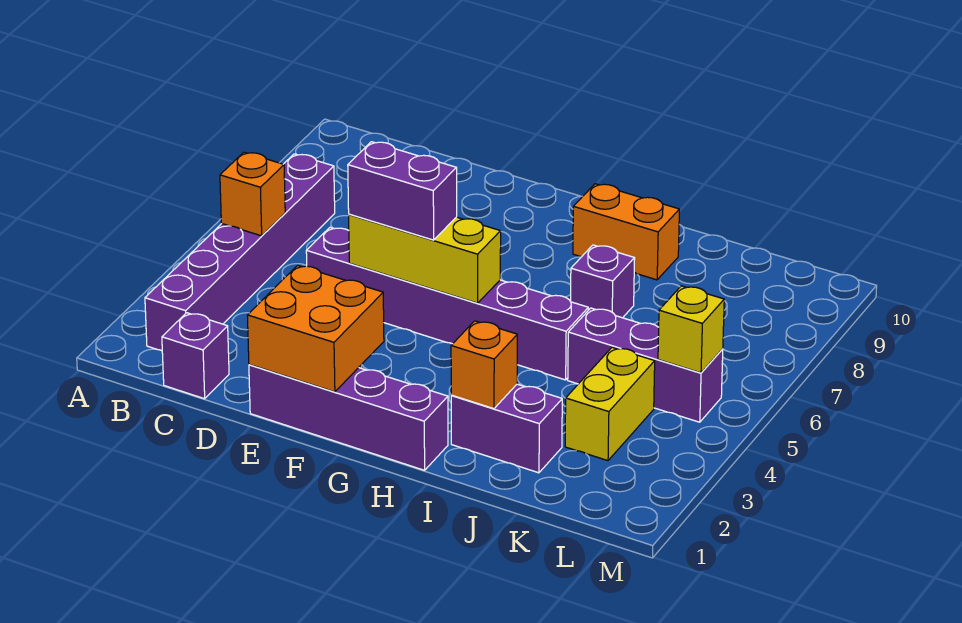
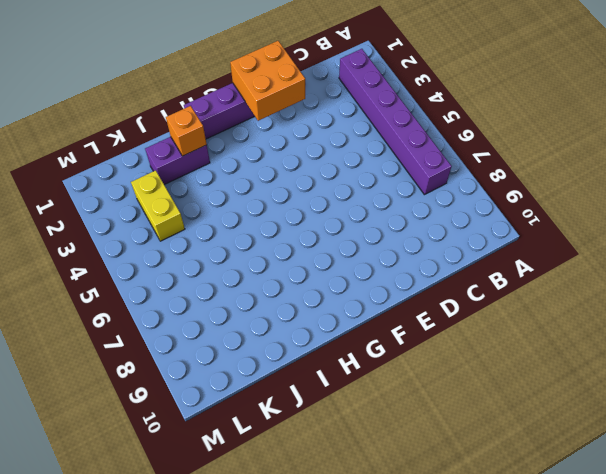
none -> purple 1x1 brick [162,313,229,399]
none -> purple 1x6 brick [306,227,588,380]
none -> orange 1x2 brick [573,184,679,280]

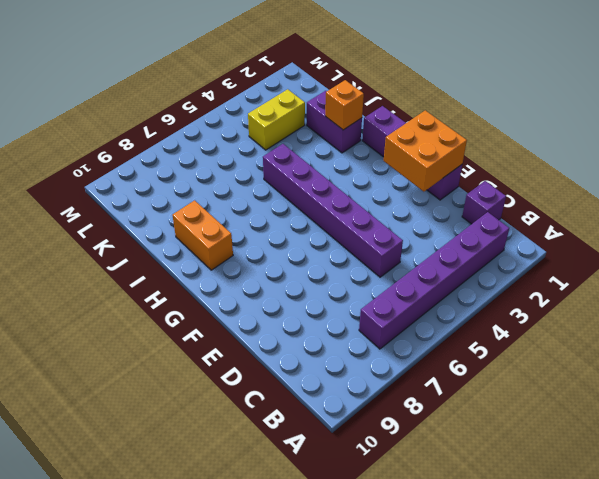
none -> purple 1x1 brick [571,245,635,318]
none -> purple 1x3 brick [568,308,723,422]
none -> orange 1x1 brick [220,152,285,236]

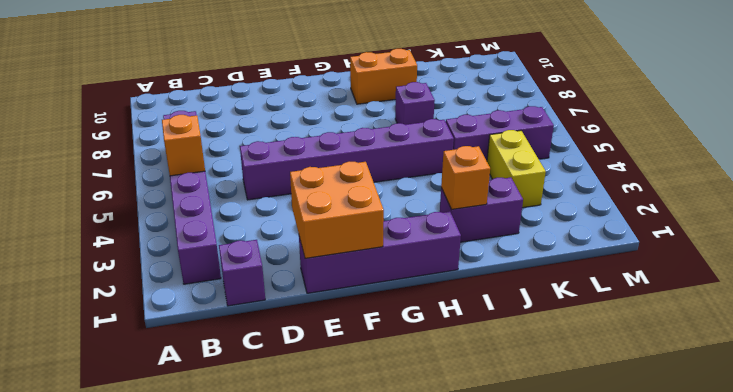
none -> yellow 1x3 brick [349,214,501,303]
none -> yellow 1x1 brick [658,286,724,373]
none -> purple 1x2 brick [348,142,457,240]

